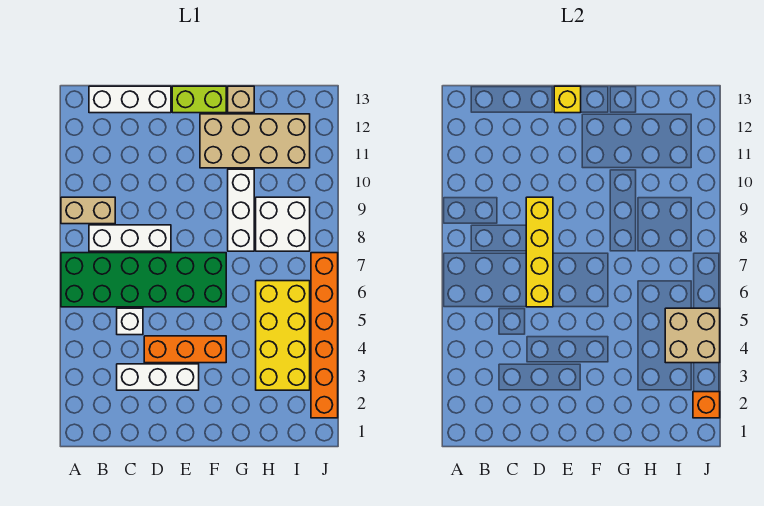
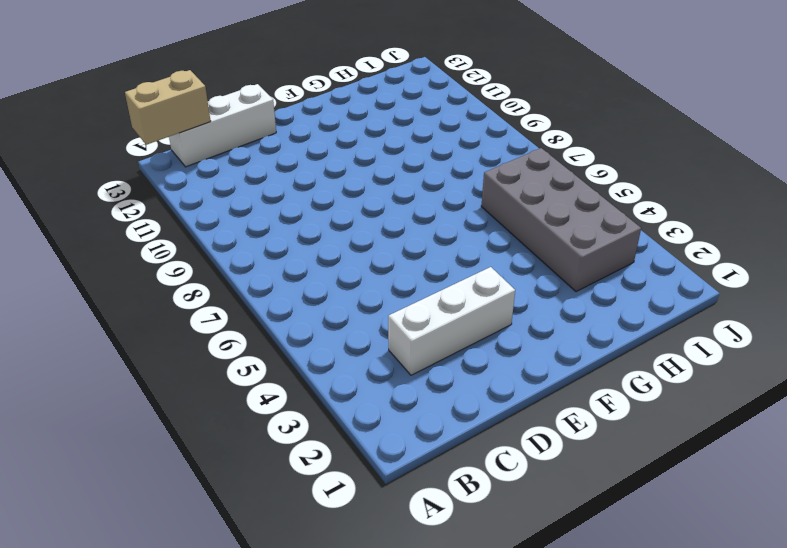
tan 1x2 brick [125,70,211,145] -> tan 1x2 brick moved to [61,197,115,224]
grey 2x4 brick [481,148,641,292] -> yellow 2x4 brick [256,281,310,390]
none -> green 2x6 brick [61,253,226,307]
none -> white 1x3 brick [89,225,171,251]
none -> white 1x1 brick [117,308,143,335]

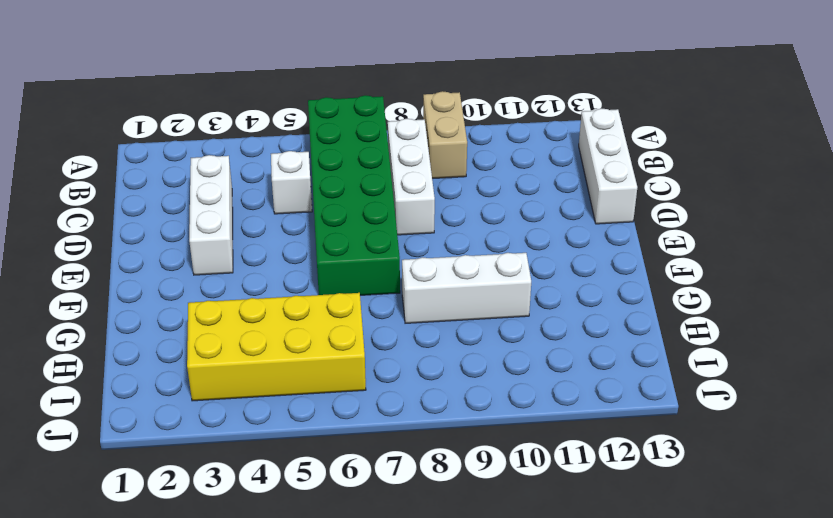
none -> orange 1x3 brick [144,336,226,363]
none -> lime 1x2 brick [172,86,226,113]
none -> tan 2x4 brick [200,114,310,168]

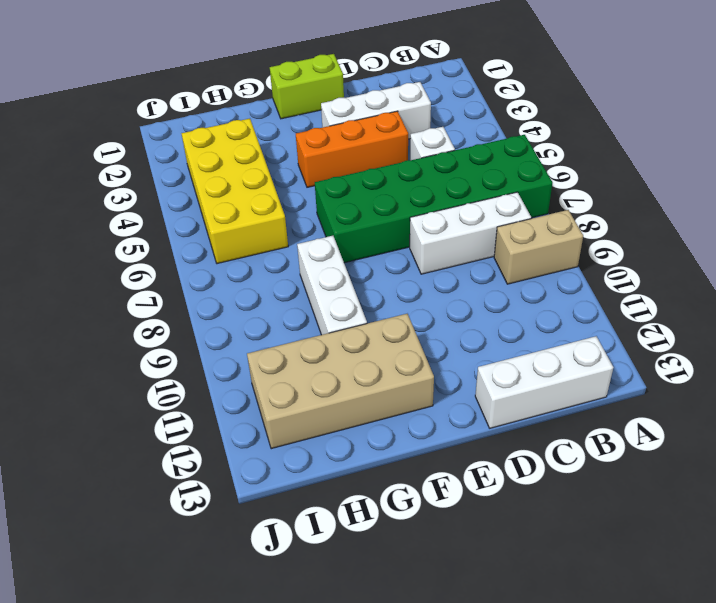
lime 1x2 brick [270,54,344,119] -> lime 1x2 brick moved to [172,86,226,113]
none -> tan 1x1 brick [228,86,254,113]
none -> white 2x2 brick [256,197,310,251]
none -> orange 1x6 brick [311,253,338,418]

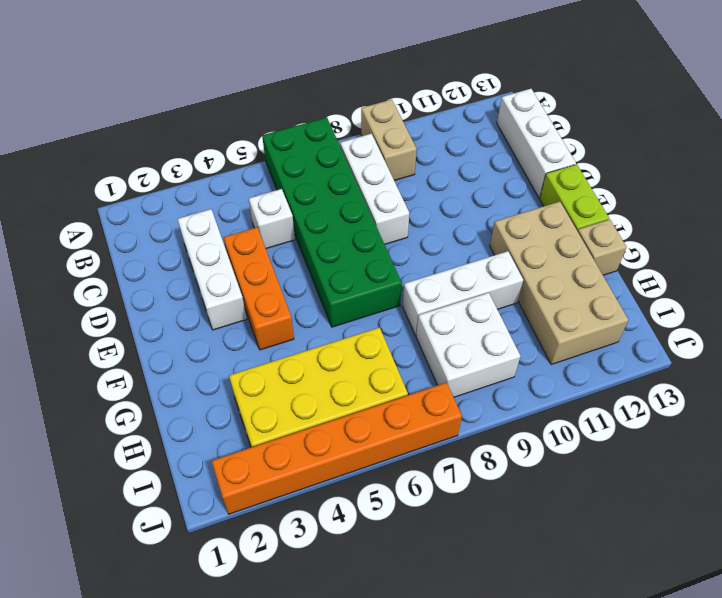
none -> yellow 1x4 brick [526,197,553,307]
none -> yellow 1x1 brick [554,86,581,113]
none -> tan 2x2 brick [665,308,720,363]

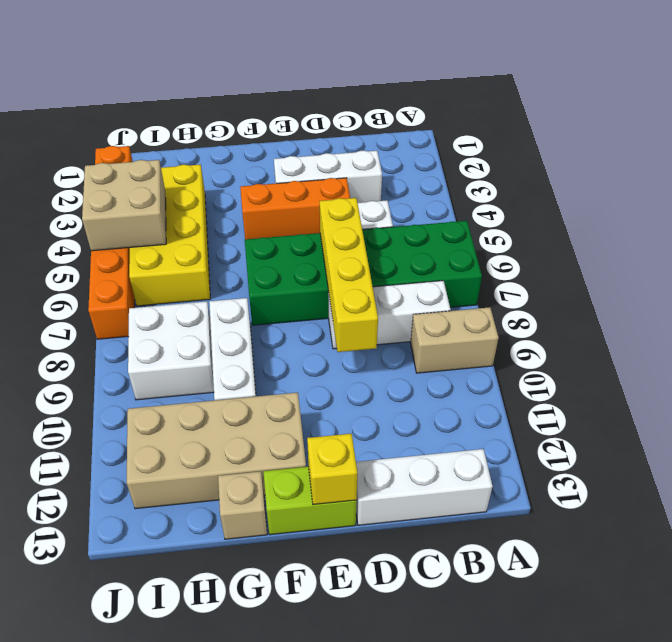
none -> orange 1x1 brick [693,392,720,418]

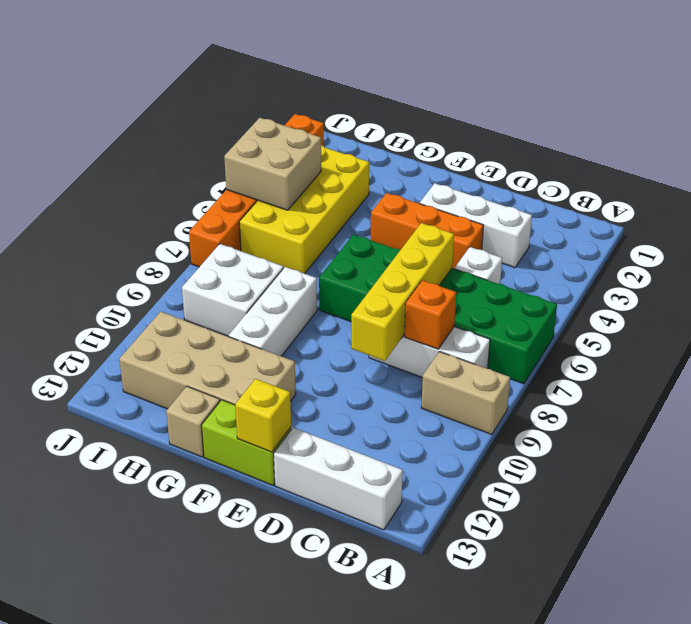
orange 1x1 brick [404,280,456,349] -> orange 1x1 brick moved to [693,392,720,418]

